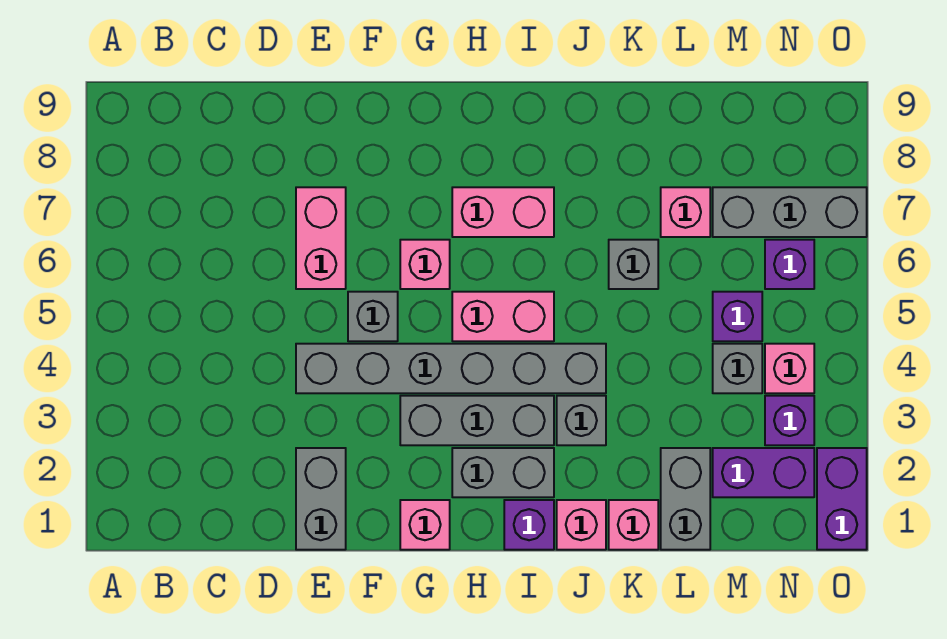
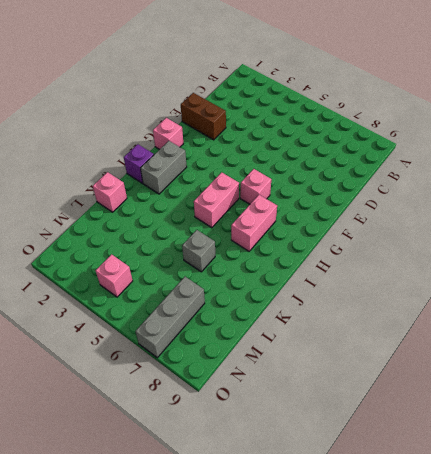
brown 1x2 brick [181,93,226,140] -> grey 1x2 brick [296,448,346,550]
none -> grey 1x6 brick [296,344,606,393]
none -> pink 1x2 brick [296,187,346,289]
none -> grey 1x1 brick [348,292,398,341]

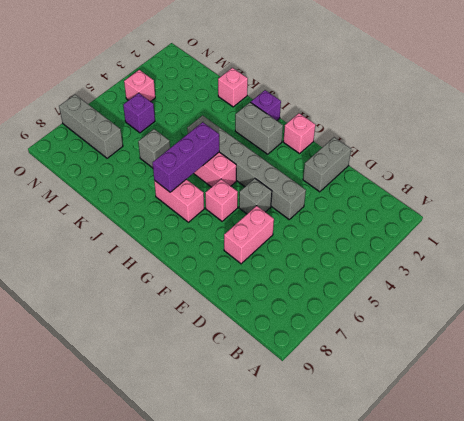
purple 1x3 brick [153,122,219,192] -> none
none -> grey 1x3 brick [400,396,554,445]
none -> pink 1x1 brick [557,500,606,550]
none -> grey 1x1 brick [557,396,606,445]

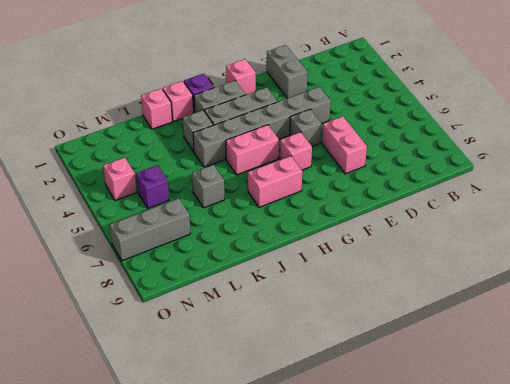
none -> grey 1x2 brick [661,448,710,550]
none -> pink 1x1 brick [661,187,710,237]
none -> purple 1x2 brick [713,448,814,497]

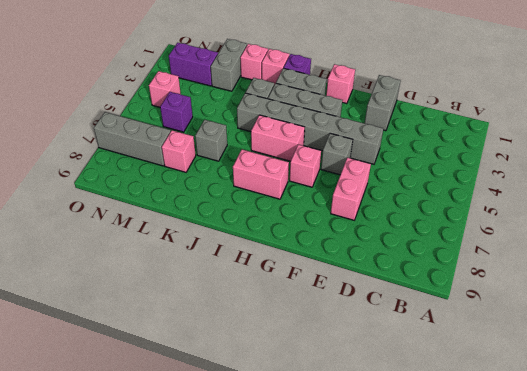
none -> grey 1x1 brick [713,344,762,393]
none -> purple 1x1 brick [765,396,814,445]
none -> purple 1x1 brick [765,240,814,289]

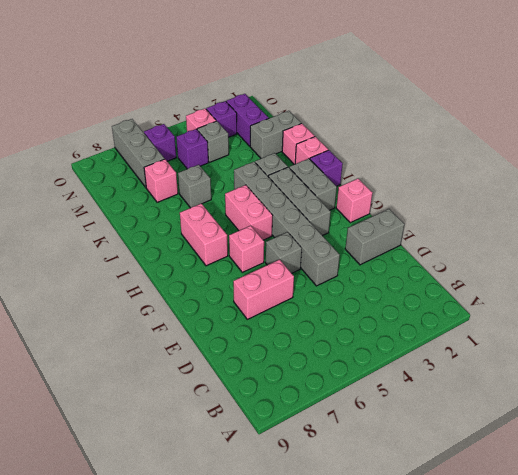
none -> purple 1x2 brick [817,448,867,550]

